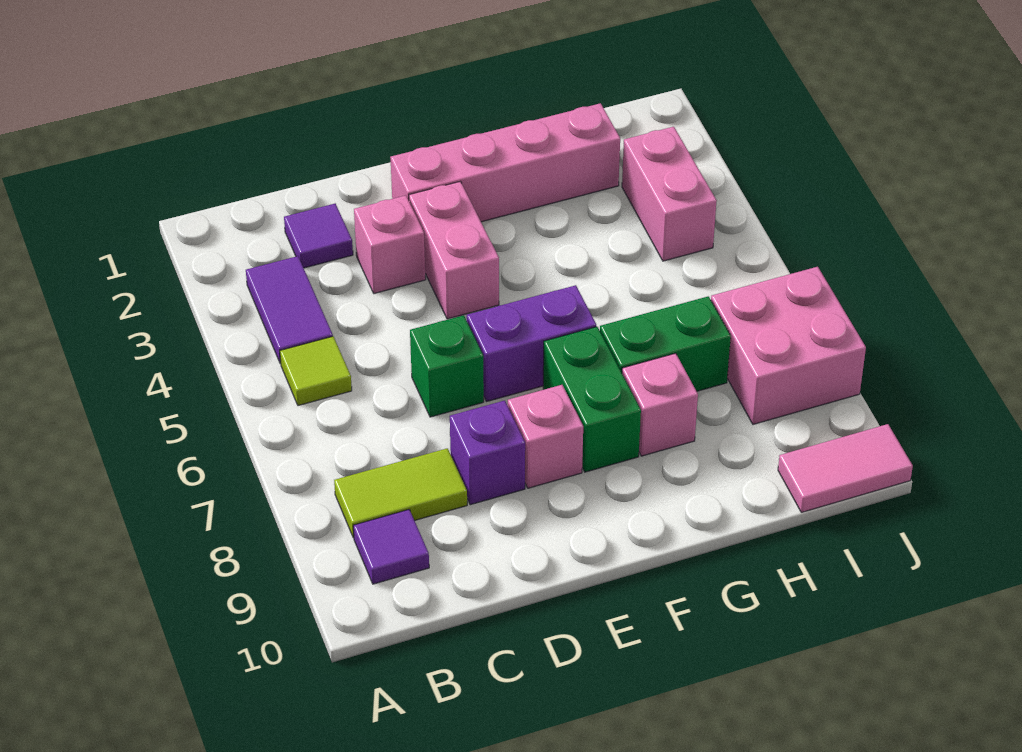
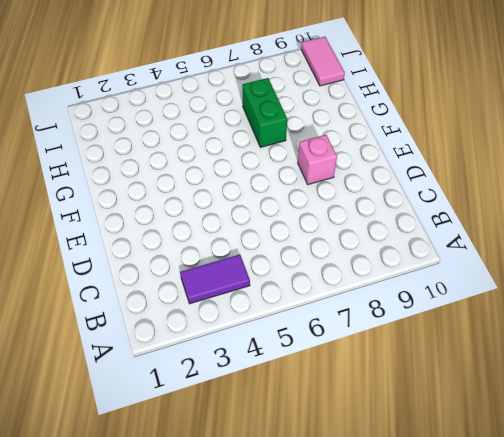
none -> lime 1x1 tile [280,336,352,406]
none -> lime 1x2 tile [334,448,467,538]
none -> purple 1x1 tile [353,510,429,584]

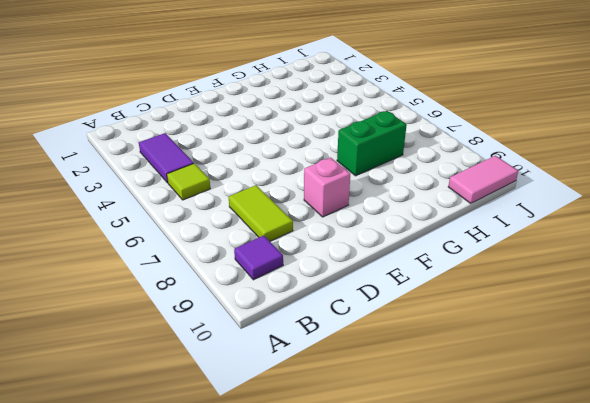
lime 1x2 tile [229,185,293,241] -> lime 1x2 tile turned to [334,448,467,538]
none -> purple 1x1 tile [284,204,353,268]
none -> pink 1x1 brick [354,195,426,294]
none -> green 1x1 brick [410,315,484,417]

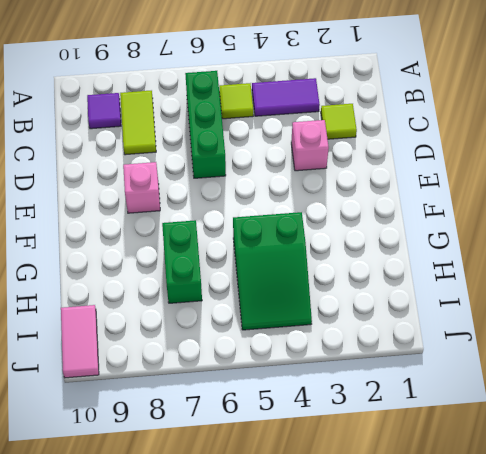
green 1x3 brick [185,71,226,178] -> green 1x1 brick [410,315,484,417]
lime 1x1 tile [321,104,357,139] -> purple 1x1 tile [284,204,353,268]
green 2x3 slope [233,212,312,330] -> pink 1x2 brick [622,127,717,261]
none -> purple 1x1 brick [450,401,525,505]
none -> pink 1x4 brick [390,103,620,222]
none -> pink 1x2 brick [409,181,499,319]

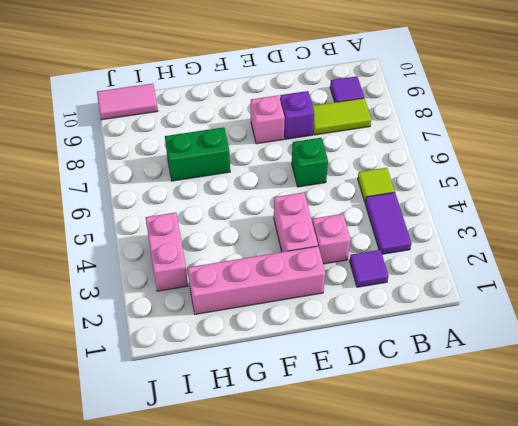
none -> purple 1x2 brick [467,285,596,402]
none -> green 1x2 brick [543,327,641,472]
none -> pink 1x1 brick [622,353,698,456]

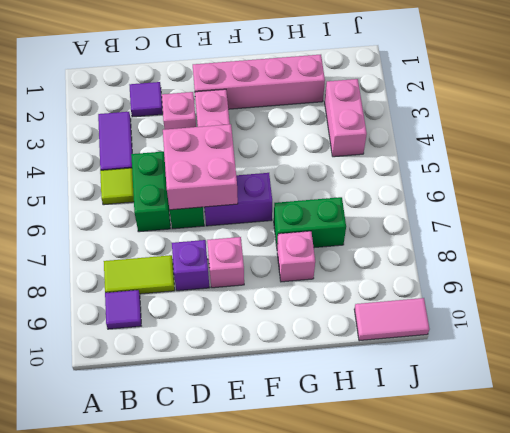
green 1x2 brick [131,152,170,232] -> green 1x2 brick moved to [543,327,641,472]
pink 2x2 brick [163,124,238,210] -> pink 2x2 brick moved to [711,267,866,424]

